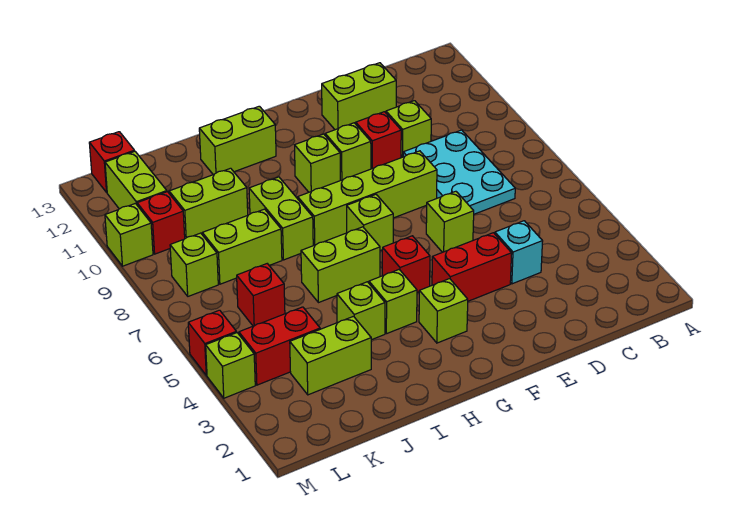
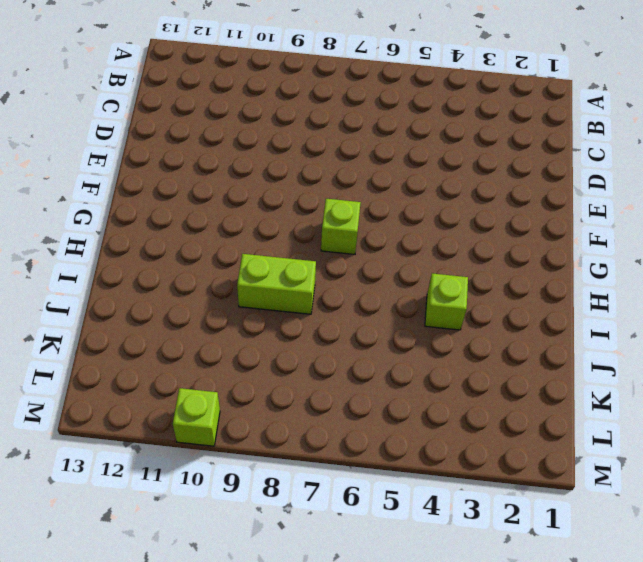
none -> cyan 2x3 plate [403,130,515,214]
none -> cyan 1x1 brick [495,221,543,284]
none -> lime 1x1 brick [386,101,431,158]
none -> lime 1x2 brick [322,63,396,130]

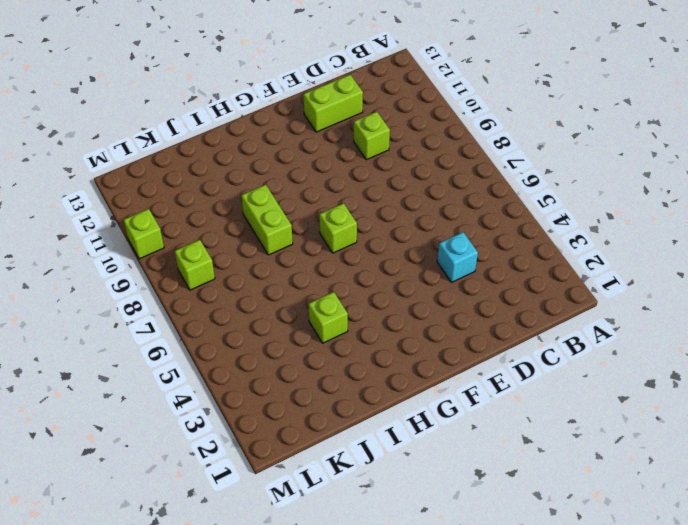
none -> cyan 2x3 plate [403,130,515,214]
none -> red 1x2 brick [432,233,512,301]
none -> lime 1x1 brick [426,191,474,252]
none -> lime 1x4 brick [298,151,437,246]

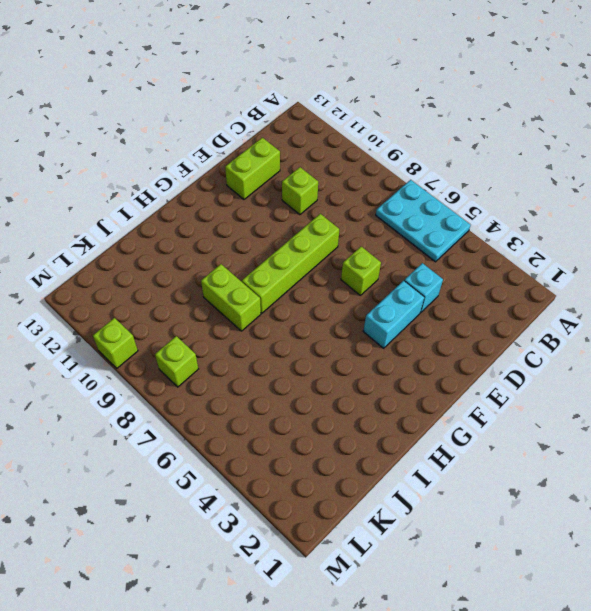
cyan 2x3 plate [376,180,471,262] -> cyan 2x3 plate moved to [403,130,515,214]
cyan 1x2 brick [363,281,424,348] -> red 1x2 brick [432,233,512,301]
none -> red 1x1 brick [356,112,401,169]
none -> lime 1x1 brick [325,123,371,180]
none -> lime 1x1 brick [419,279,468,343]
none -> red 1x1 brick [382,236,430,293]

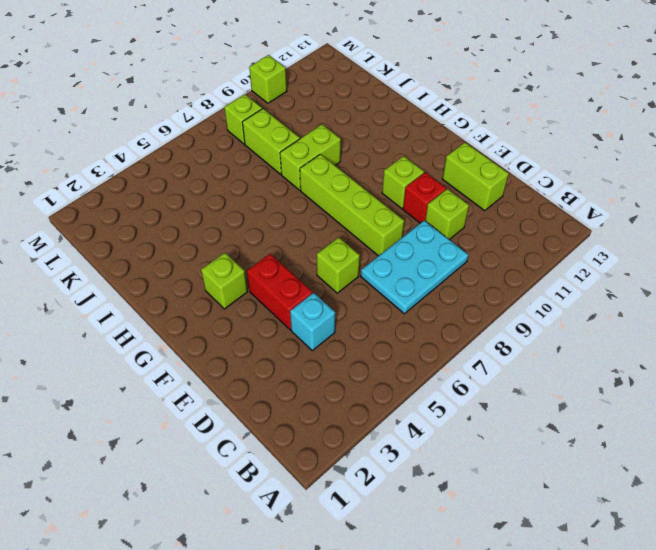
none -> red 1x1 brick [382,236,430,293]
none -> lime 1x1 brick [347,194,393,250]
none -> lime 1x1 brick [295,134,340,192]
none -> lime 1x1 brick [369,270,417,334]

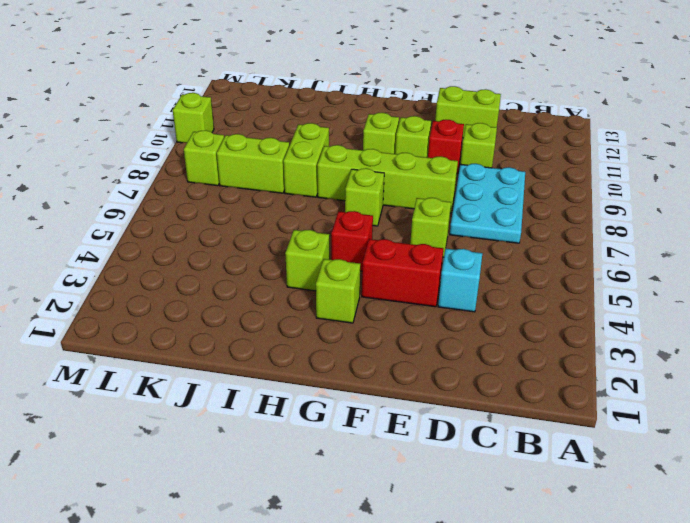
none -> lime 1x2 brick [301,227,380,303]
none -> lime 1x2 brick [199,106,276,175]
none -> lime 1x1 brick [337,282,385,340]
none -> lime 1x2 brick [290,316,371,395]

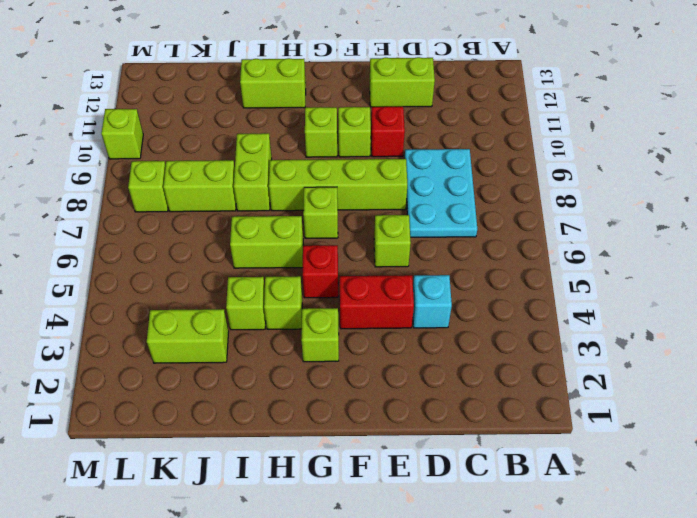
none -> lime 1x1 brick [386,101,431,158]
none -> lime 1x2 brick [169,168,248,238]
none -> red 1x2 brick [239,307,320,385]
none -> red 1x1 brick [237,264,285,326]

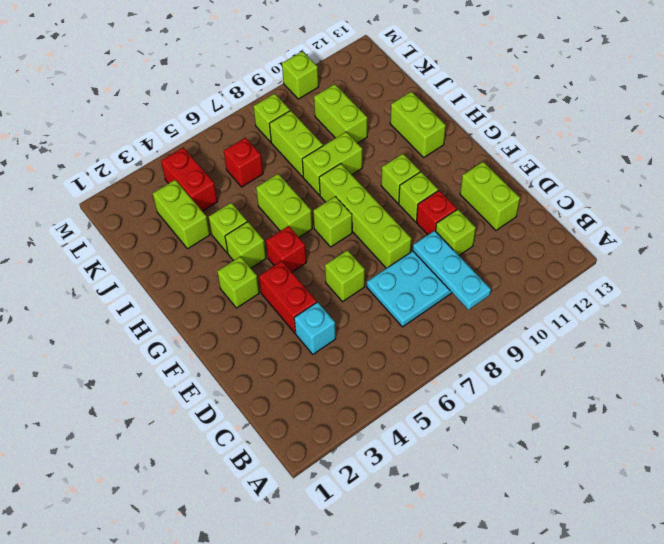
cyan 1x3 plate [413,231,491,310] -> none
none -> red 1x1 brick [137,192,185,254]
none -> lime 1x2 brick [105,151,167,209]
none -> red 1x1 brick [89,132,134,192]
none -> lime 1x1 brick [206,333,255,398]

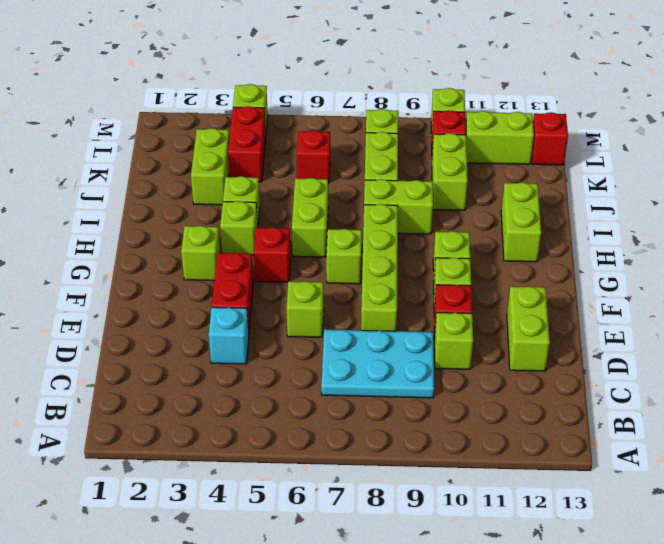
none -> red 1x1 brick [188,310,236,375]

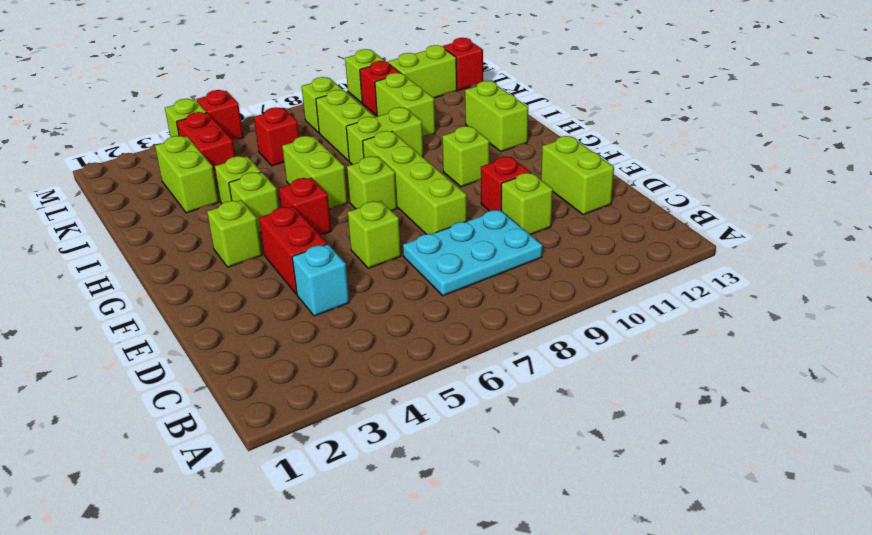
none -> lime 1x1 brick [325,123,371,180]

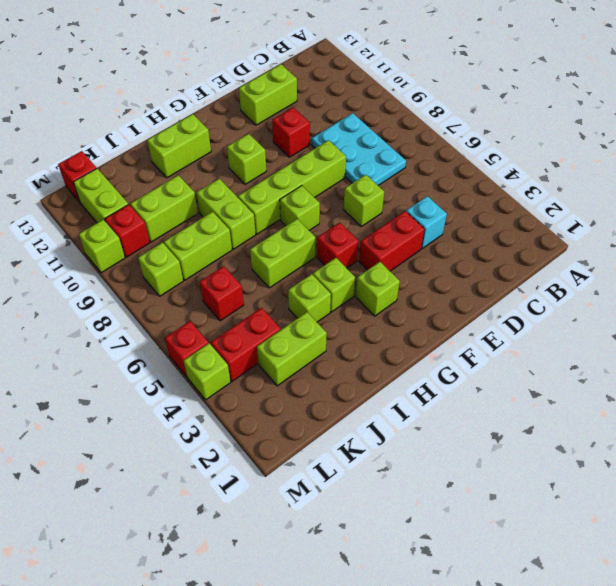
none -> lime 1x1 brick [386,101,431,158]
none -> lime 1x1 brick [325,123,371,180]

